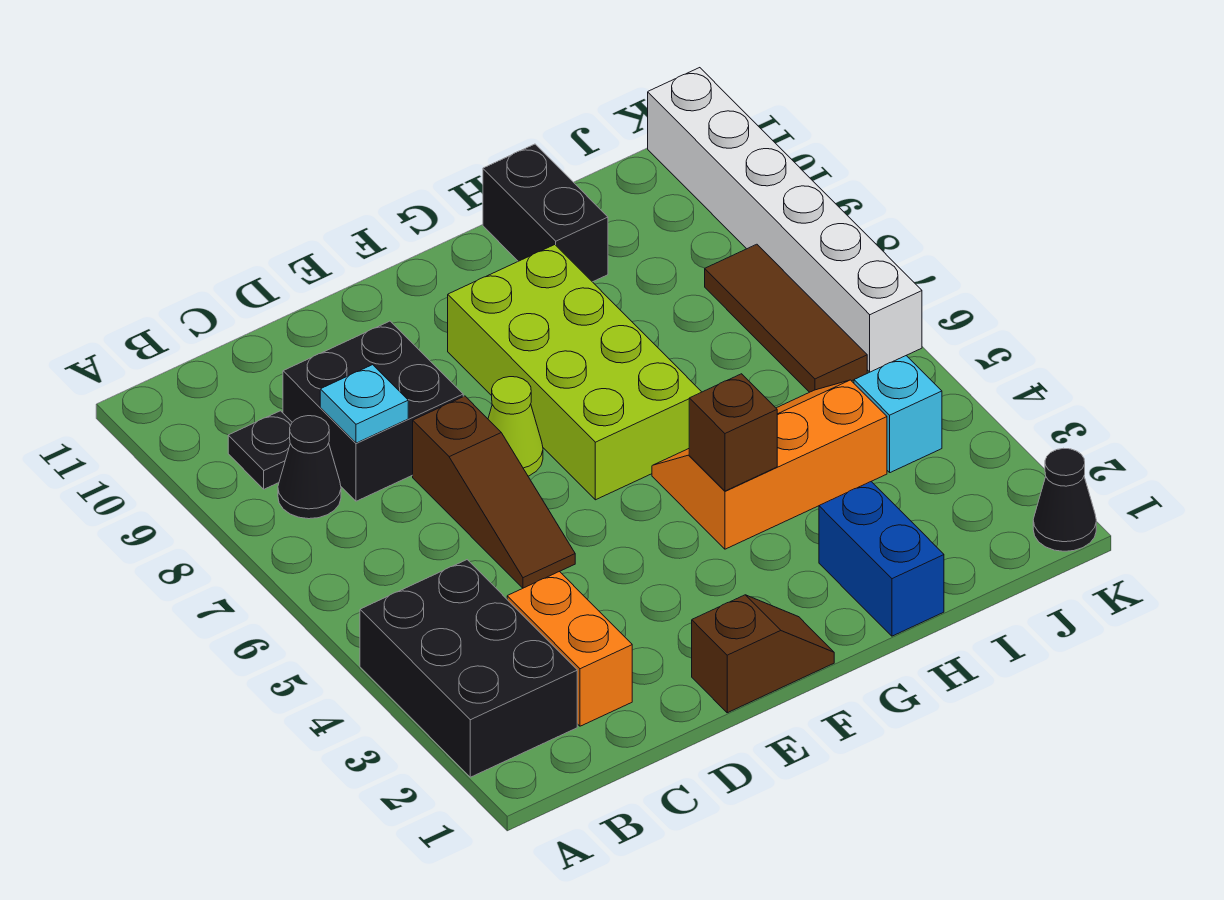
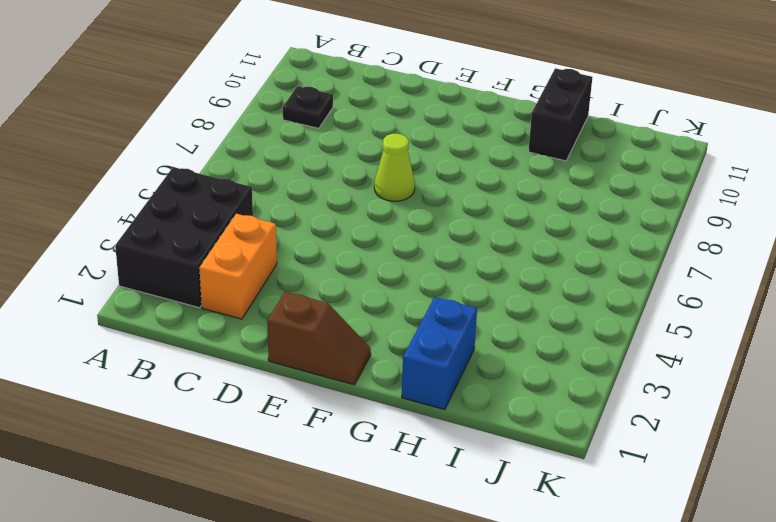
none -> black 1x1 cone [278,416,341,519]
none -> black 2x2 brick [283,321,463,501]
none -> brown 1x3 slope [413,396,575,588]

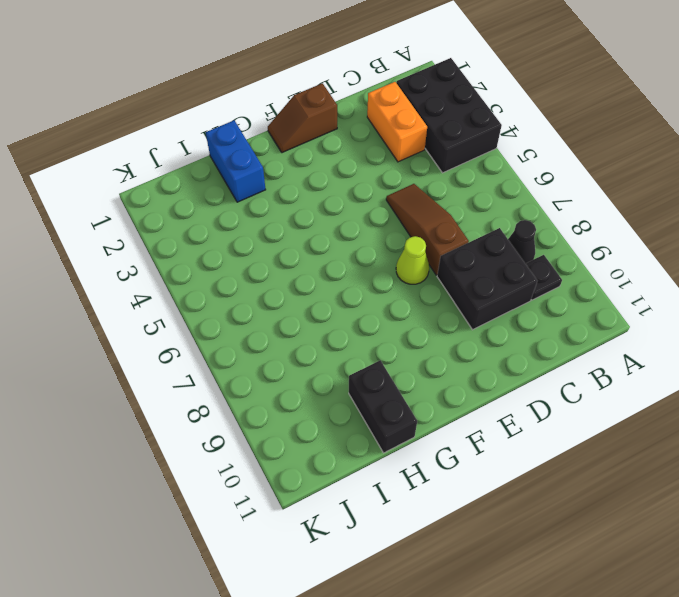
none -> lime 2x4 brick [448,245,701,500]
none -> orange 2x3 slope [652,380,887,549]
none -> cyan 1x1 brick [854,356,942,473]

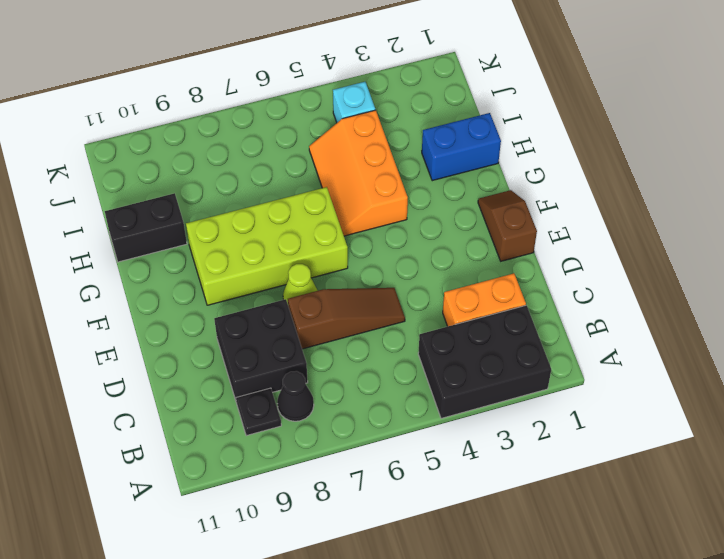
none -> brown 1x3 tile [705,244,867,392]
none -> black 1x1 cone [1033,448,1096,551]
none -> white 1x6 brick [648,68,922,372]

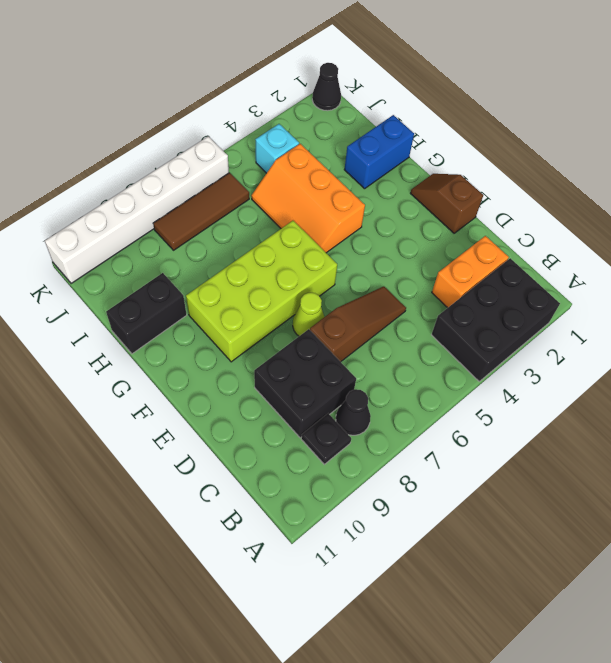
none -> cyan 1x1 plate [320,365,408,443]
none -> brown 1x1 brick [689,374,777,491]

